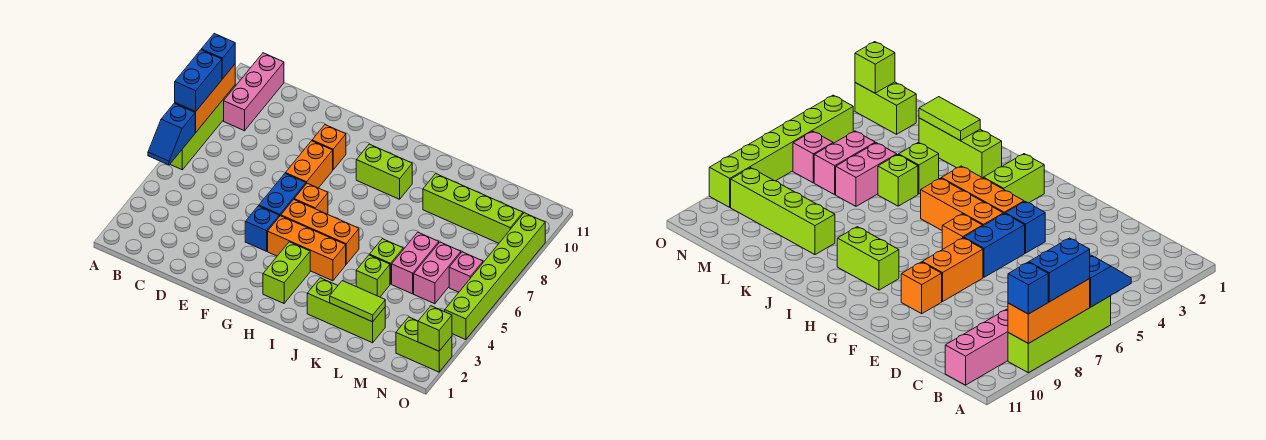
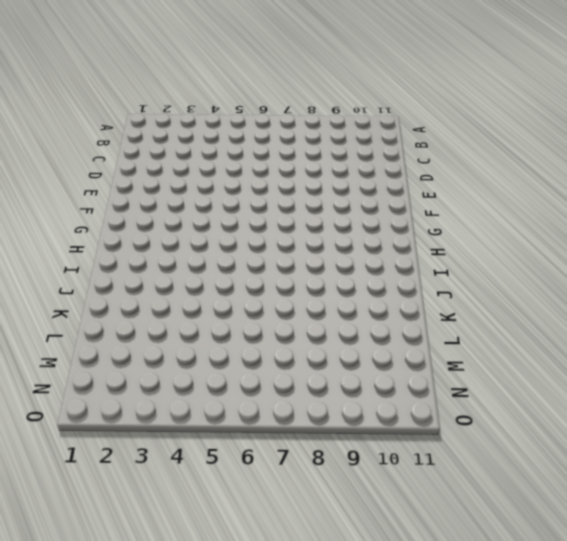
none -> lime 1x4 brick [170,85,235,170]
none -> pink 1x3 brick [224,53,284,131]
none -> blue 1x1 brick [245,206,279,251]

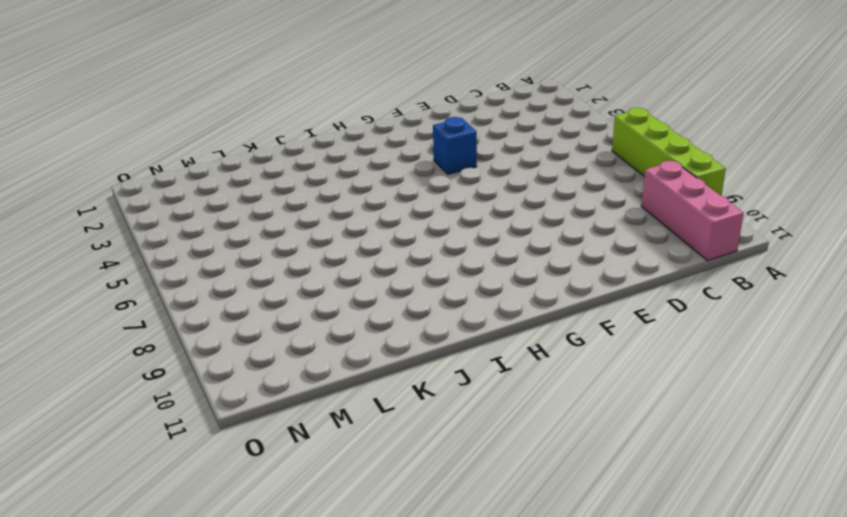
none -> blue 1x2 brick [259,174,306,217]
none -> orange 1x2 brick [285,141,333,188]
none -> orange 1x1 brick [312,125,346,170]

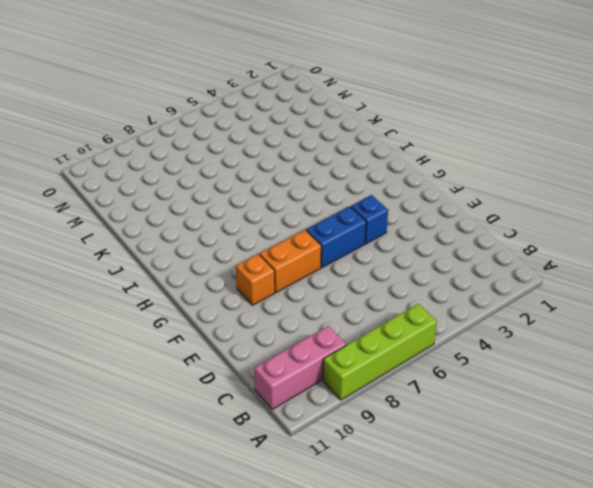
none -> orange 1x3 brick [268,216,346,281]
none -> orange 1x3 brick [281,200,359,264]
none -> orange 1x1 brick [294,183,328,214]

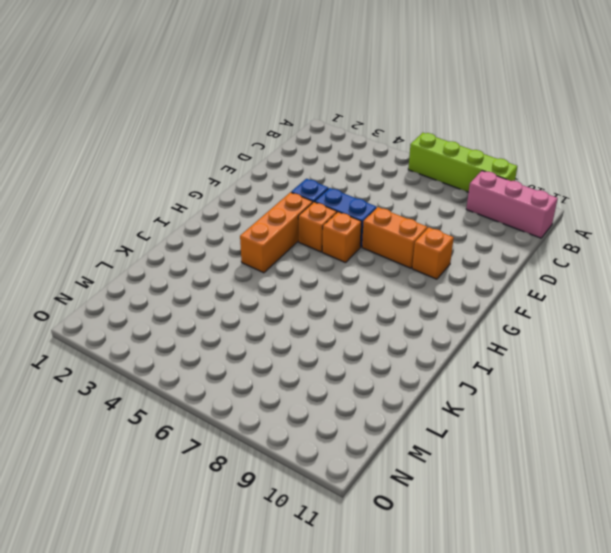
orange 1x1 brick [298,202,337,252] -> orange 1x3 brick [281,200,359,264]
none -> lime 1x2 brick [263,242,310,303]
none -> lime 1x2 brick [356,144,412,199]
none -> lime 1x3 brick [307,278,385,343]

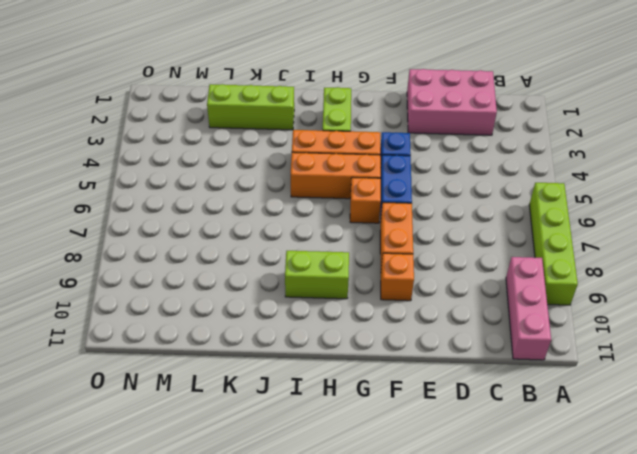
pink 2x3 brick [407,69,497,135] -> none
none -> lime 1x1 brick [356,255,390,297]
none -> lime 1x1 brick [370,239,403,284]
none -> lime 1x4 brick [423,174,523,243]

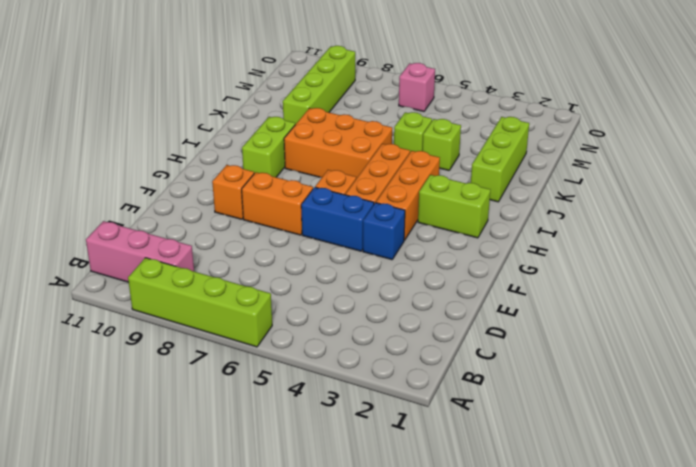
orange 2x3 brick [284,108,392,179] -> none
none -> pink 1x2 brick [392,232,439,294]
none -> pink 1x2 brick [414,242,461,304]
none -> lime 1x2 brick [396,317,452,372]

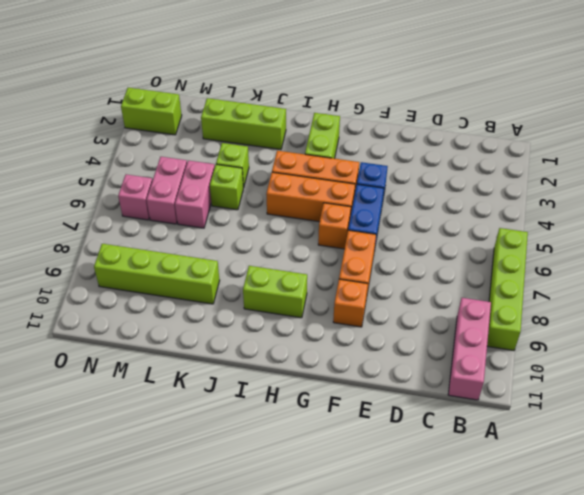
none -> lime 1x6 brick [445,213,545,340]
none -> blue 1x2 slope [148,103,195,165]
none -> orange 1x3 brick [175,64,235,132]

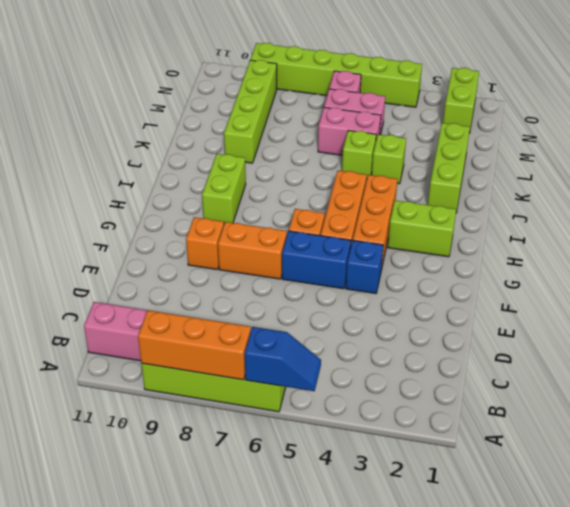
none -> lime 1x2 tile [330,281,385,322]
none -> lime 1x1 brick [418,306,452,351]
none -> blue 1x2 brick [175,50,222,111]

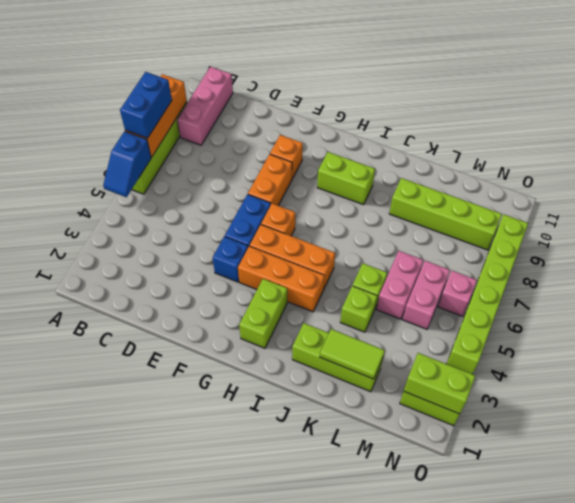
lime 1x2 brick [404,353,475,414] -> lime 1x1 brick [418,306,452,351]
none -> blue 1x1 brick [201,34,235,79]

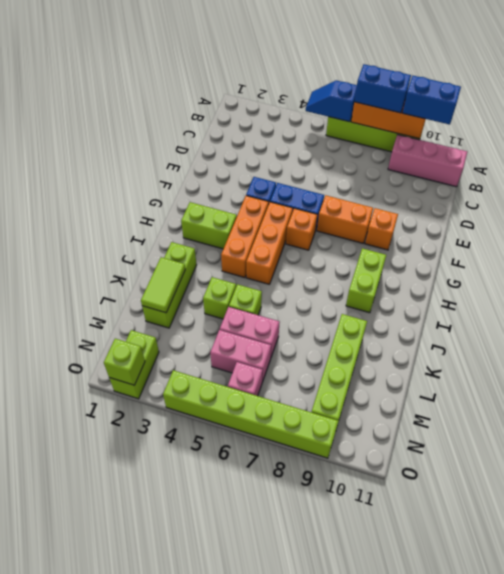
blue 1x2 brick [402,76,461,125] -> blue 1x1 brick [201,34,235,79]

